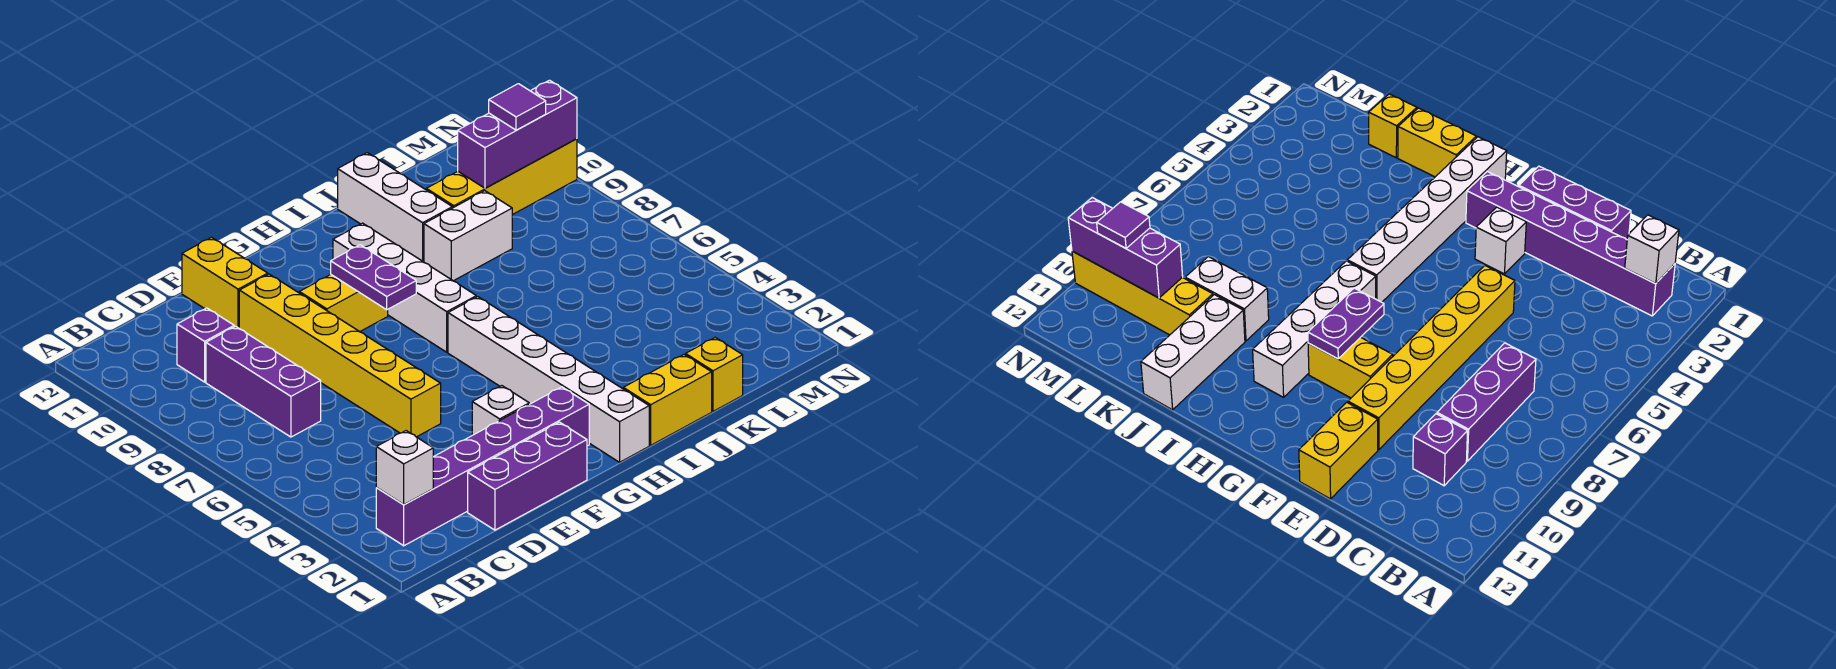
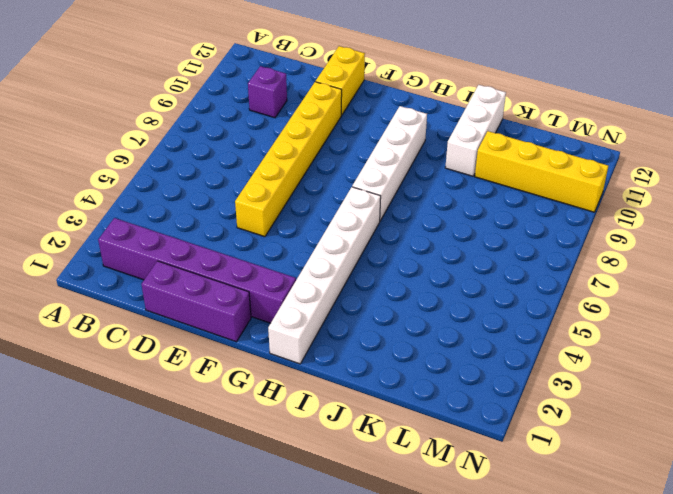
none -> purple 1x3 brick [206,326,321,437]
none -> white 1x1 brick [472,386,529,435]
none -> yellow 1x2 brick [299,275,388,332]

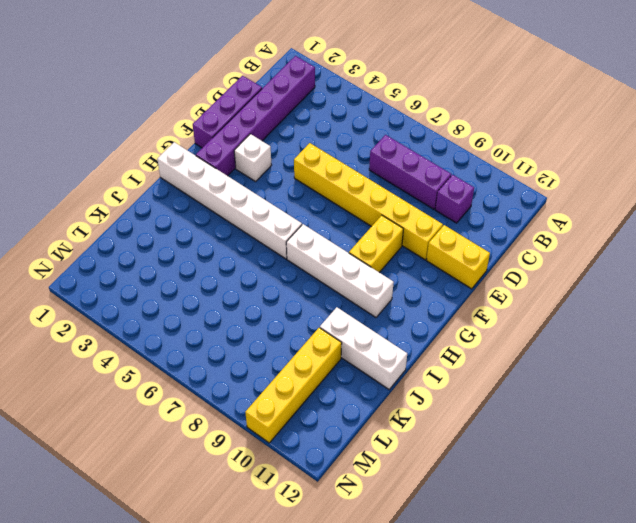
none -> yellow 1x2 brick [623,355,712,445]
none -> white 1x2 brick [424,191,512,281]
none -> yellow 1x1 brick [686,337,743,411]

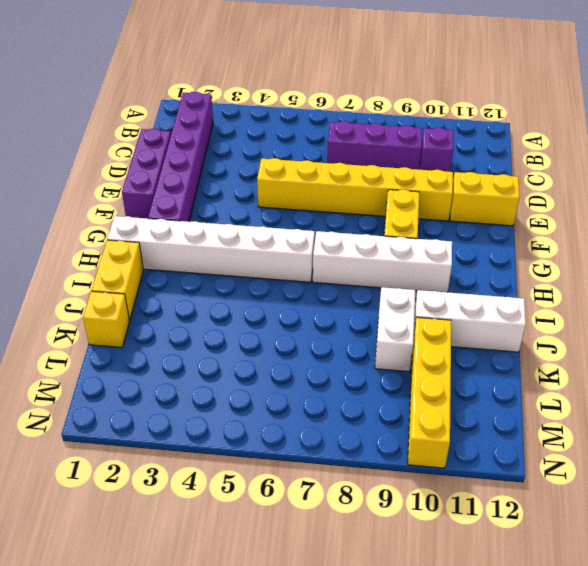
none -> white 1x1 brick [472,386,529,435]
none -> white 1x1 brick [376,431,433,505]
none -> purple 1x2 plate [331,245,416,310]

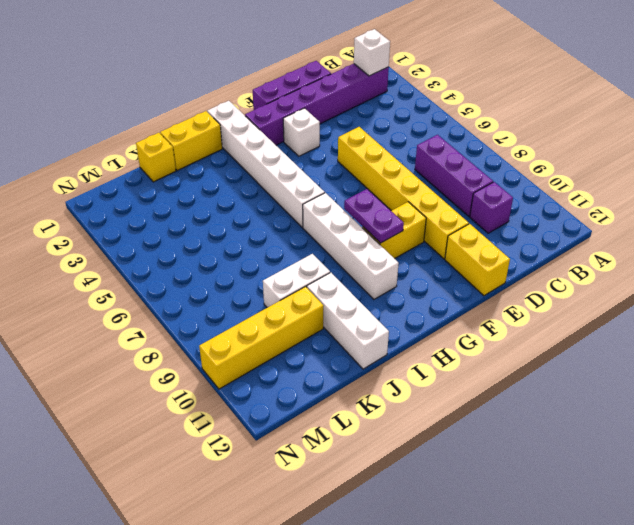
none -> purple 1x3 brick [458,80,577,188]
none -> purple 1x1 tile [489,84,546,130]

